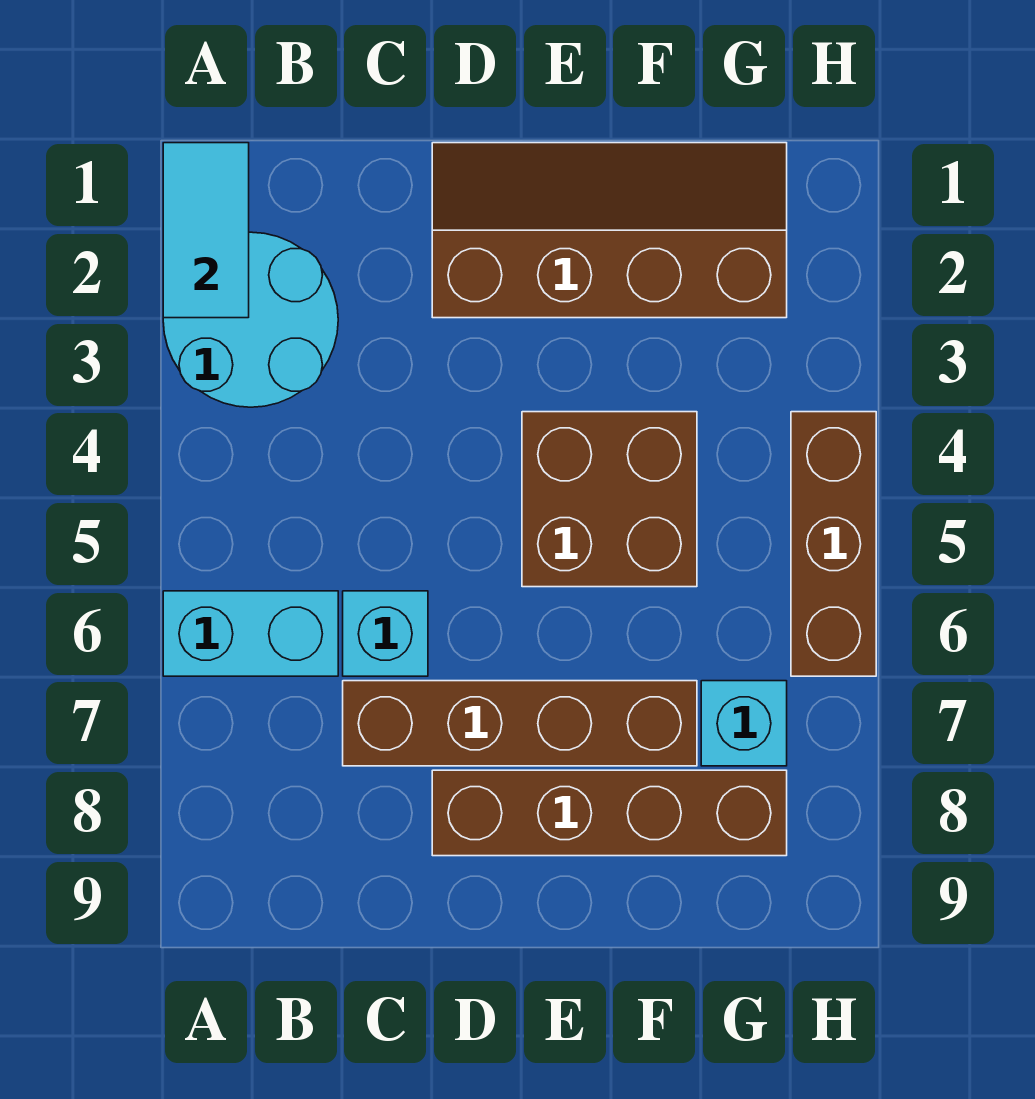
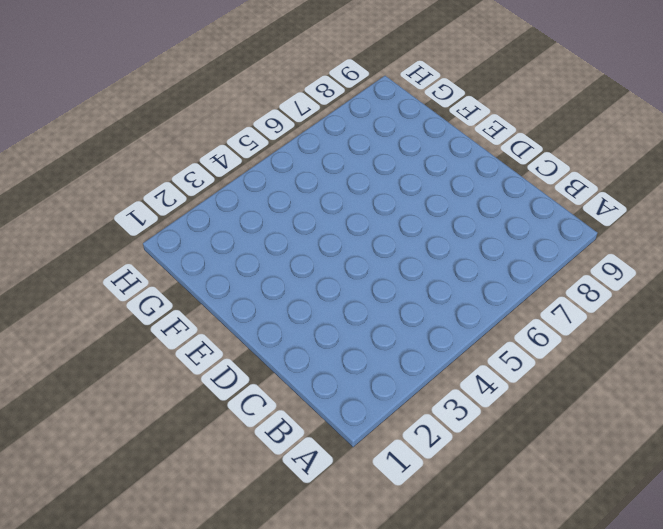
none -> cyan 2x2 round brick [163,232,338,407]
none -> cyan 1x2 brick [163,591,338,676]

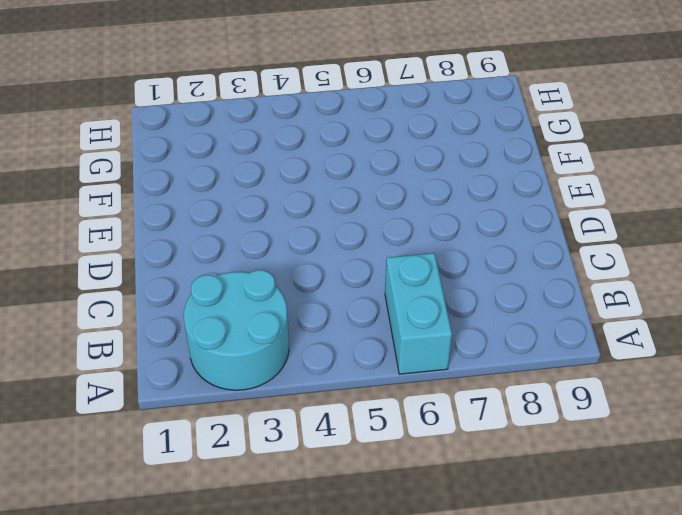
none -> cyan 1x1 brick [343,591,428,676]
none -> brown 1x4 brick [343,681,697,766]

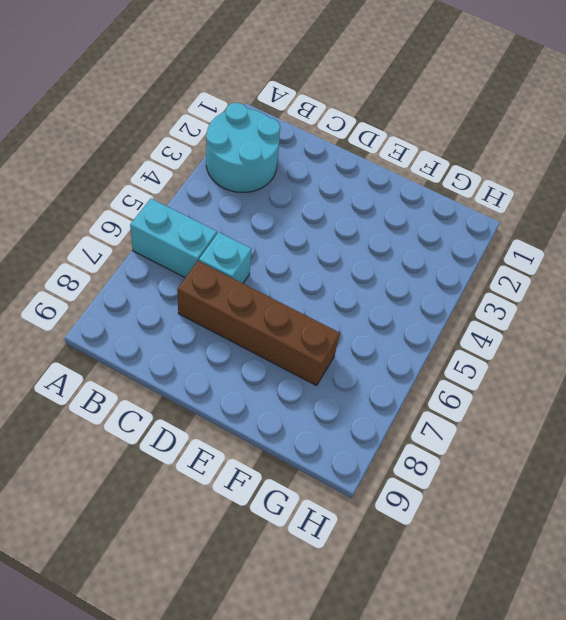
none -> brown 2x4 slope [432,143,787,318]
none -> brown 1x4 brick [432,770,787,856]

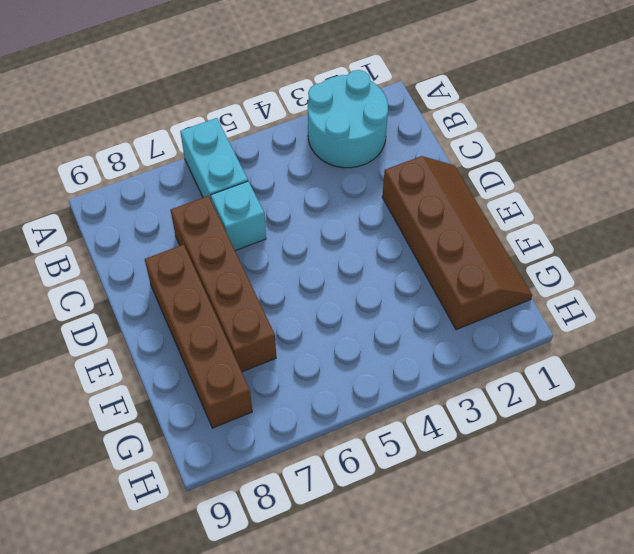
none -> brown 2x2 brick [522,412,697,587]
none -> cyan 1x1 brick [701,681,787,766]

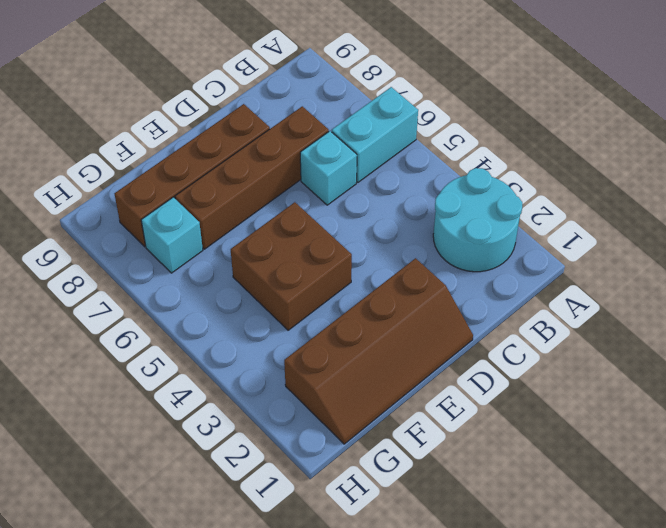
none -> brown 1x3 brick [791,412,876,676]
none -> cyan 1x2 tile [163,143,249,318]

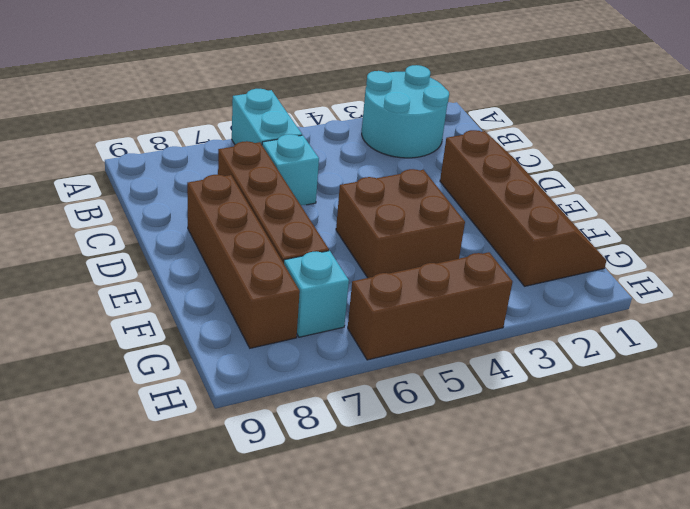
none -> cyan 1x2 tile [163,143,249,318]

